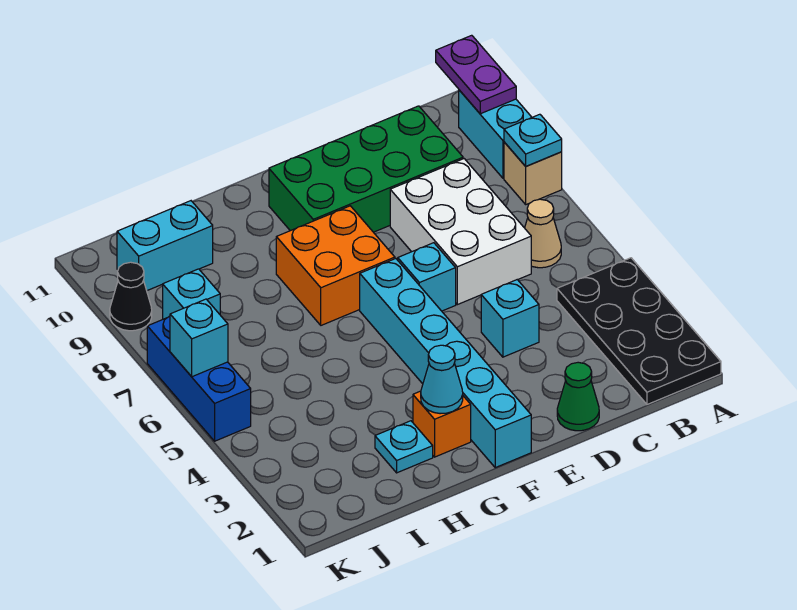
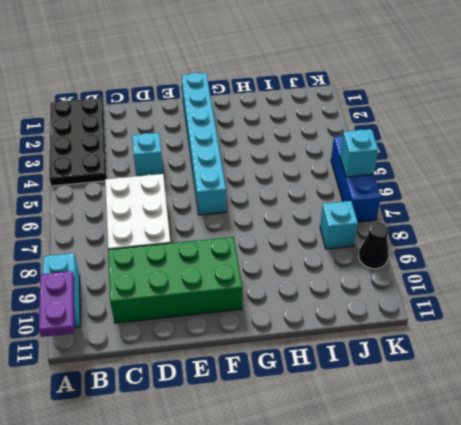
none -> tan 1x1 brick [504,142,562,204]
none -> tan 1x1 cone [525,199,561,268]
none -> green 1x1 cone [557,362,599,431]

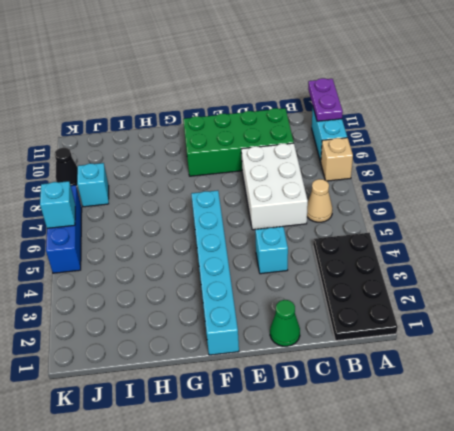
none -> cyan 1x1 brick [398,243,456,311]
none -> orange 2x2 brick [276,206,395,325]
none -> orange 1x1 brick [413,391,471,457]

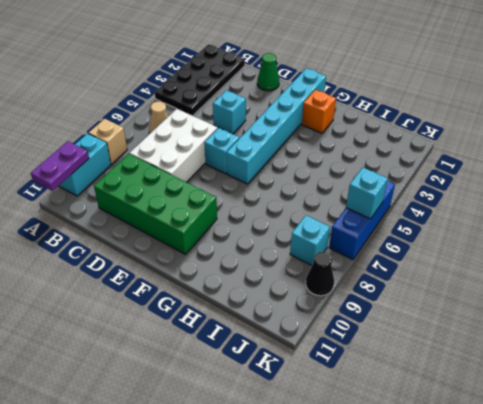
none -> orange 2x2 brick [276,206,395,325]
none -> cyan 1x1 plate [375,421,433,473]
none -> cyan 1x2 brick [117,201,213,290]

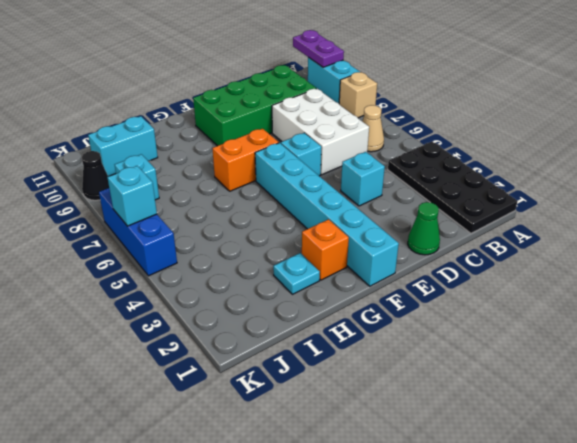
orange 1x2 brick [212,129,279,191] -> orange 2x2 brick [276,206,395,325]
none -> cyan 1x1 plate [504,114,562,166]
none -> cyan 1x1 cone [421,345,463,414]

